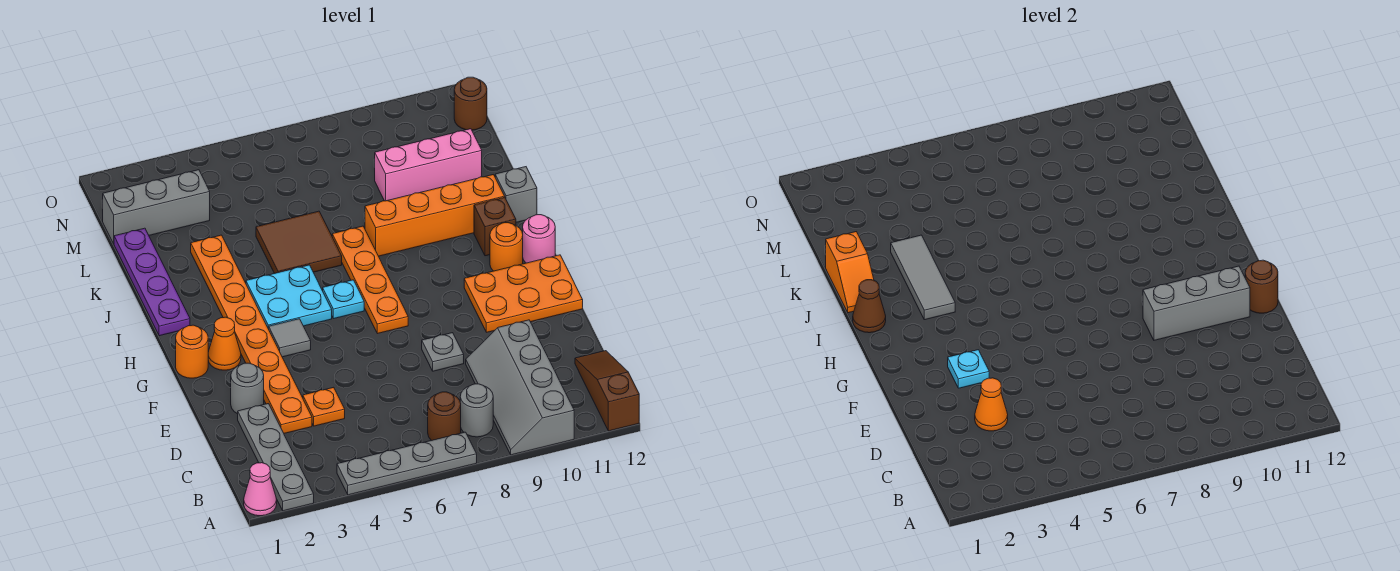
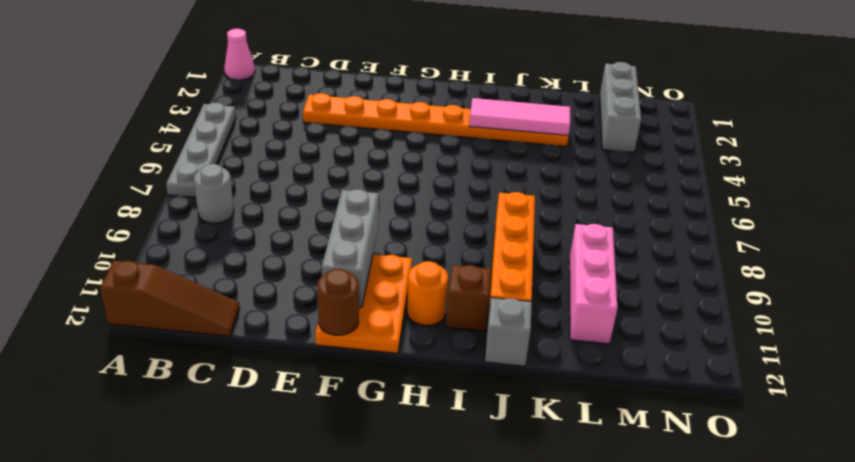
pink 1x3 tile [469,98,570,135] -> grey 1x3 tile [891,235,955,320]
none -> grey 1x4 plate [238,404,314,511]
none -> grey 2x4 slope [466,320,574,455]
none -> brown 1x1 round brick [428,392,461,441]
none -> orange 1x1 plate [303,387,345,426]

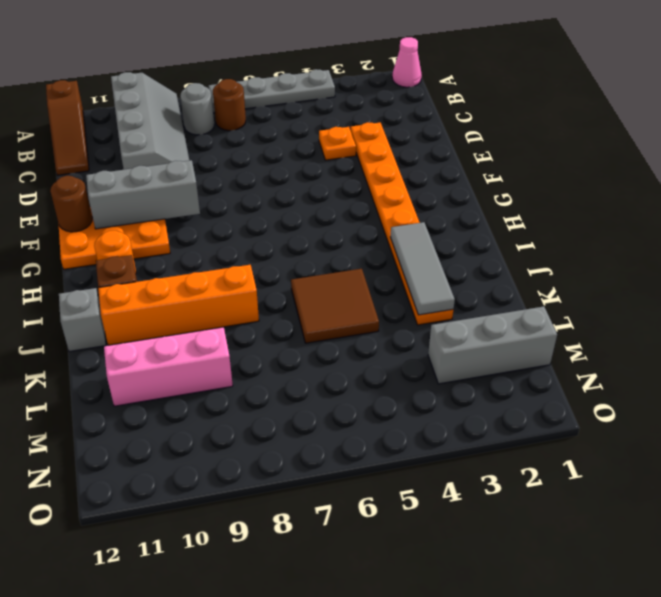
none -> grey 1x4 plate [238,404,314,511]
none -> grey 1x1 round brick [231,363,264,414]
none -> grey 1x1 plate [422,333,464,371]
none -> orange 1x1 round brick [176,325,208,378]

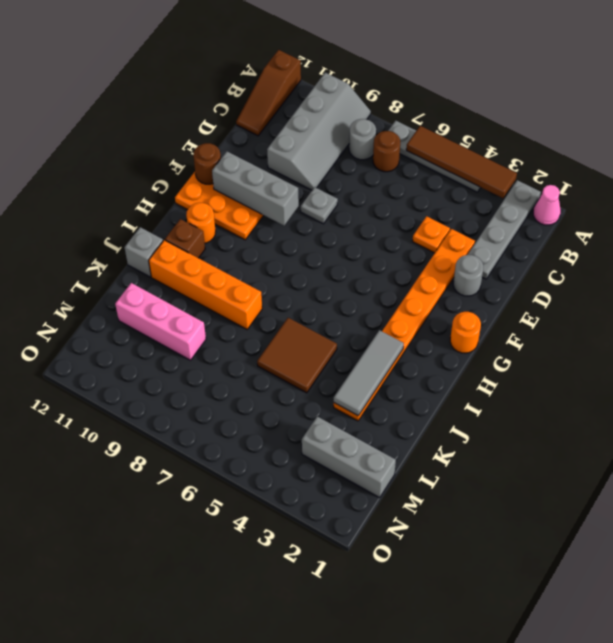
brown 1x4 tile [406,126,517,198] -> none
none -> orange 1x1 cone [208,317,241,370]
none -> grey 1x1 tile [269,319,311,357]
none -> orange 1x4 plate [332,226,408,334]
none -> cyan 2x2 plate [246,265,332,329]

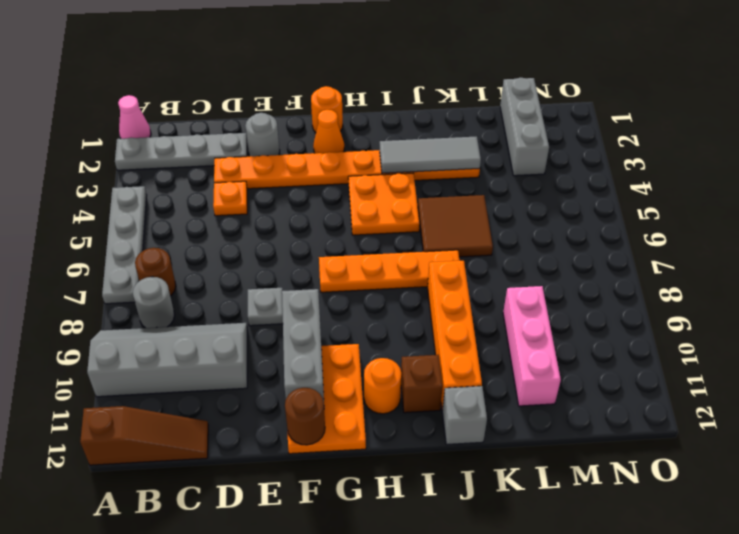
orange 2x2 plate [348,173,420,235] -> cyan 2x2 plate [246,265,332,329]
none -> grey 1x1 tile [269,319,311,357]
none -> cyan 1x1 plate [323,280,364,319]
none -> pink 1x1 round brick [523,215,555,263]
none -> purple 1x4 plate [114,228,190,336]

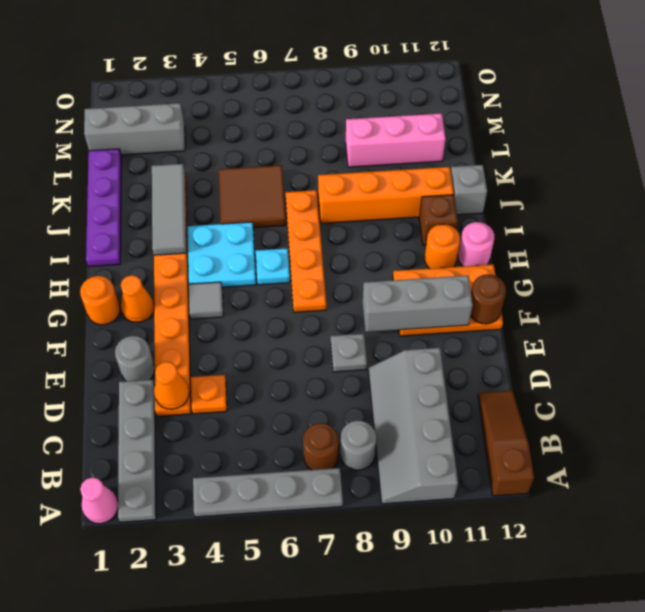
none -> brown 1x1 round brick [454,77,487,130]
none -> cyan 1x1 plate [948,350,989,388]
none -> brown 1x1 cone [853,280,886,333]
none -> orange 1x2 slope [826,232,874,313]

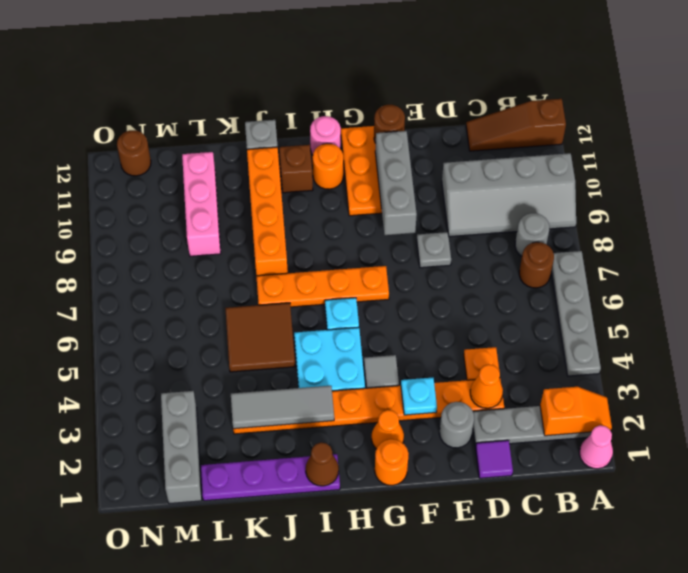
orange 1x2 slope [540,387,612,436] -> orange 1x2 slope moved to [826,232,874,313]
purple 1x1 tile [476,440,513,478] -> none

